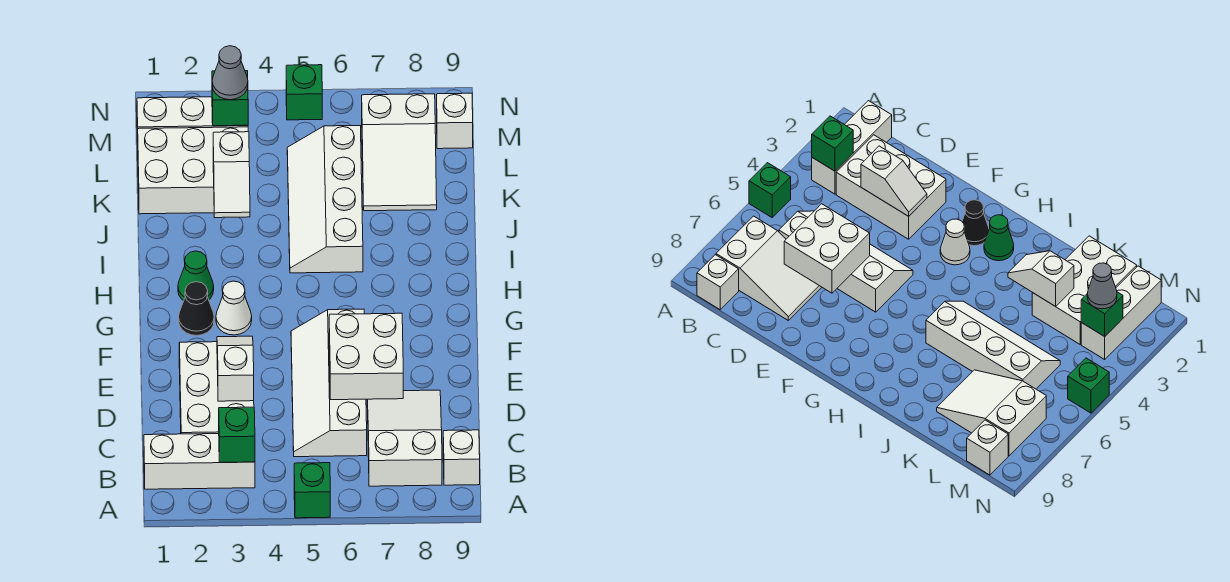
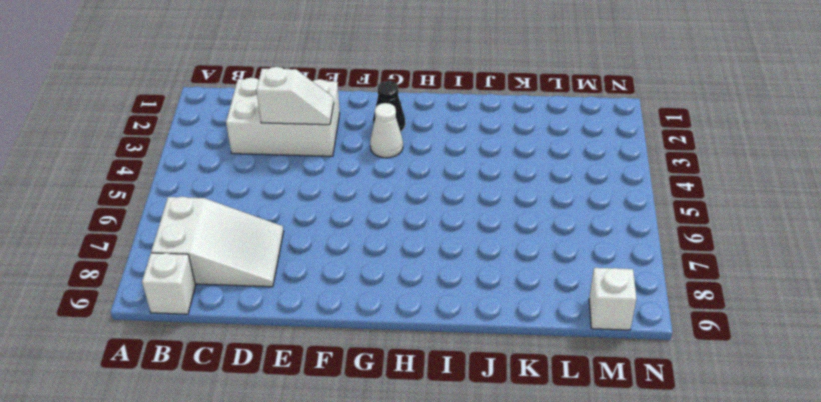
none -> green 1x1 brick [294,463,330,518]
none -> white 1x3 brick [144,434,255,489]
none -> white 2x4 slope [291,309,367,457]

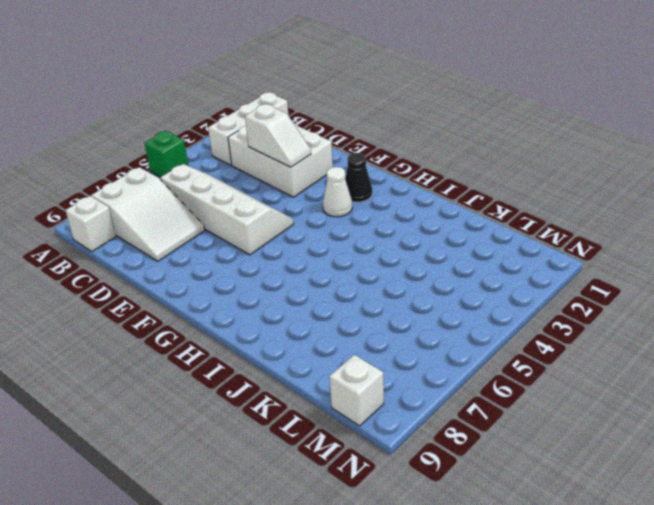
none -> green 1x1 cone [178,251,214,301]
none -> white 2x4 slope [287,126,363,273]
none -> white 2x3 brick [138,127,248,214]

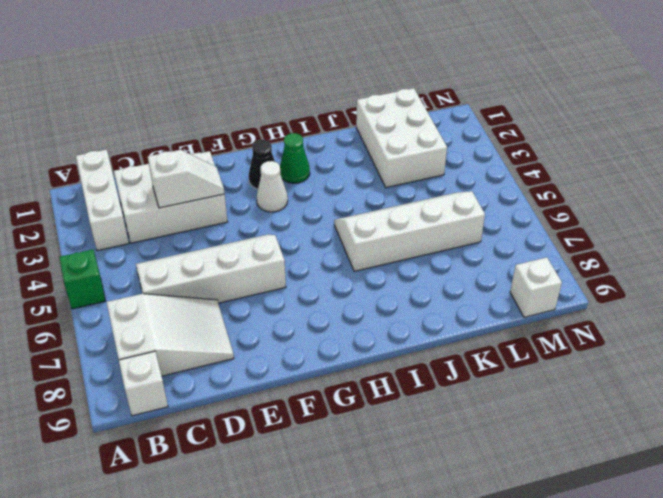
none -> white 2x3 slope [362,94,437,211]
none -> white 1x3 brick [137,97,248,143]
none -> green 1x1 brick [286,65,322,120]

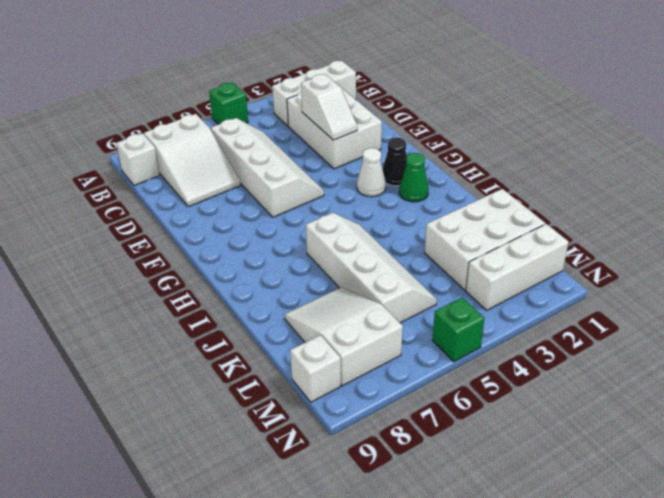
none -> green 1x1 brick [219,407,255,462]
none -> white 2x2 brick [329,313,403,400]
none -> white 1x2 slope [213,132,250,218]

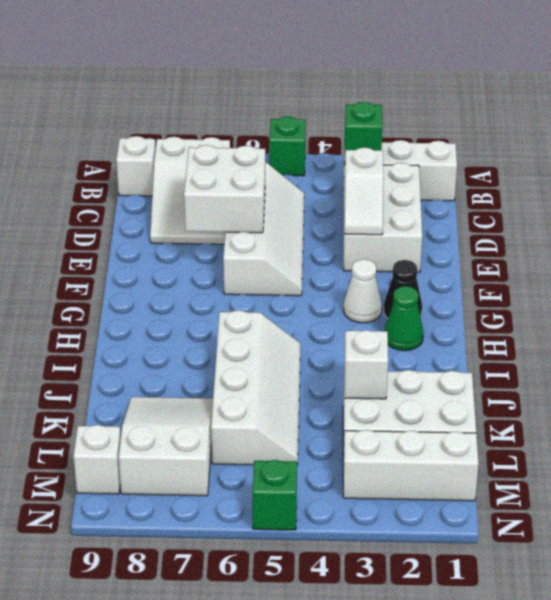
none -> green 1x1 brick [212,71,248,126]
none -> grey 1x1 cone [212,46,248,100]

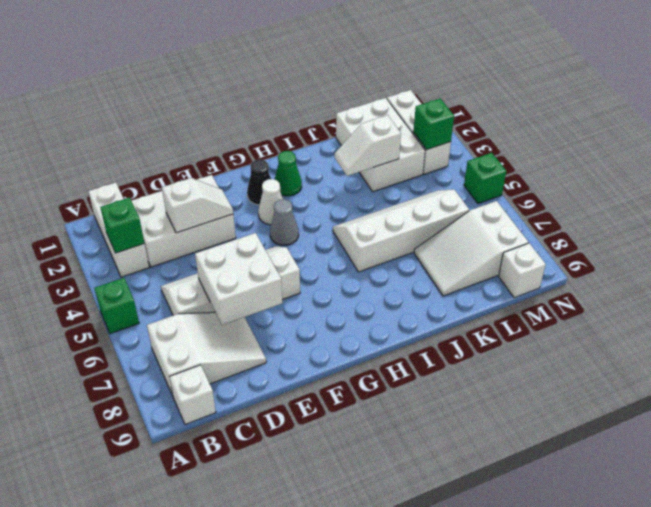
grey 1x1 cone [270,199,299,245] -> grey 1x1 cone moved to [212,46,248,100]

